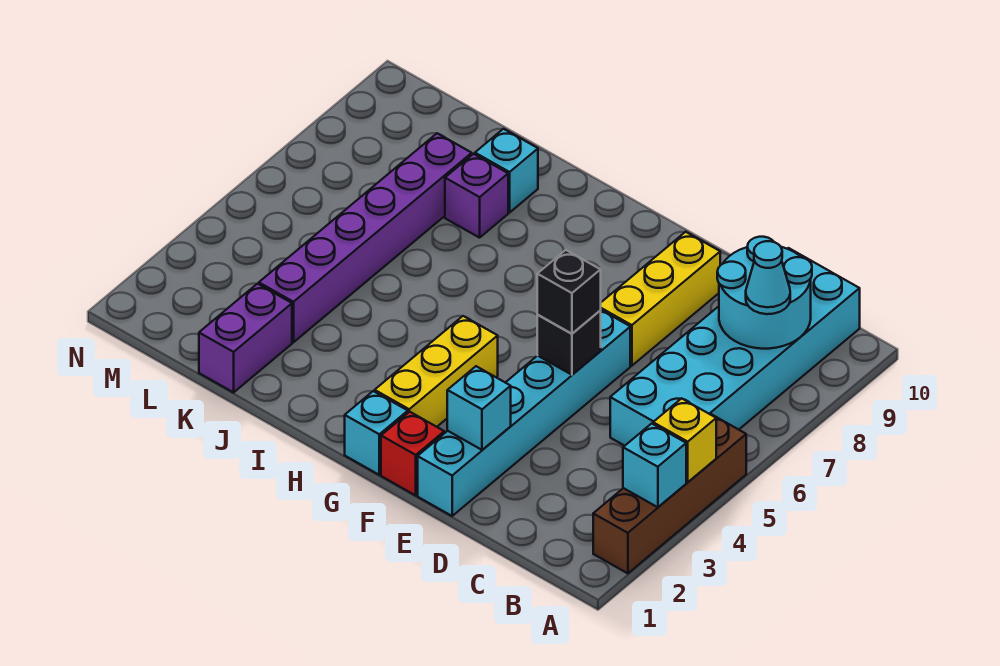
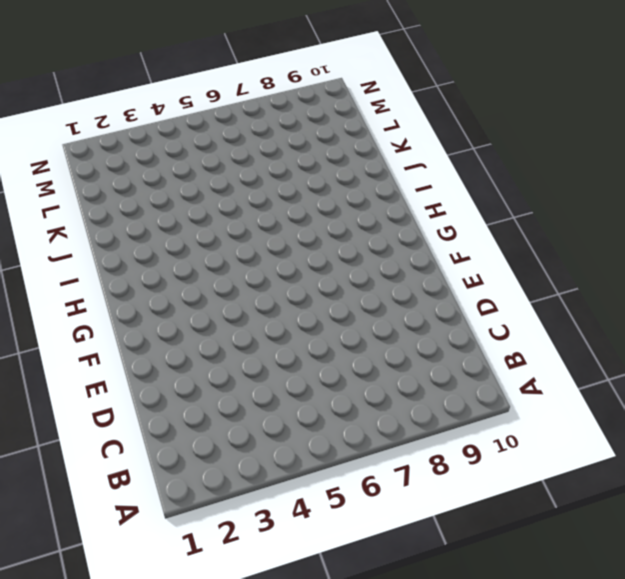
none -> brown 1x4 brick [593,414,746,573]
none -> cyan 2x6 brick [610,248,860,446]
none -> cyan 1x6 brick [418,310,630,516]

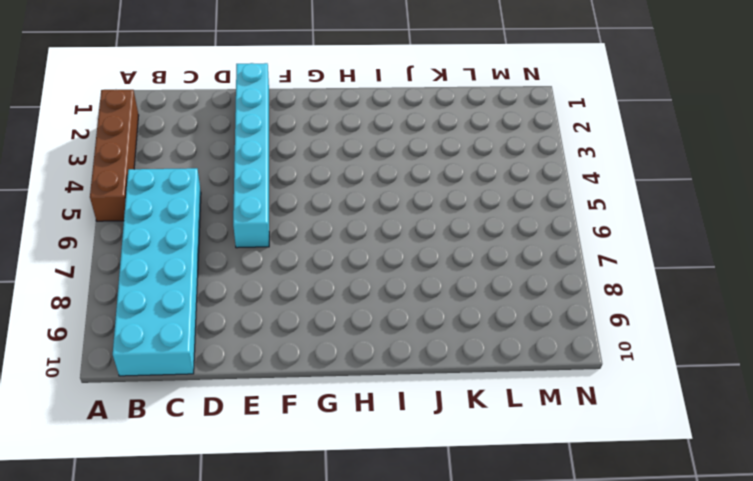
none -> yellow 1x3 brick [601,232,720,366]
none -> red 1x1 brick [381,412,444,495]
none -> cyan 1x1 brick [345,391,408,475]

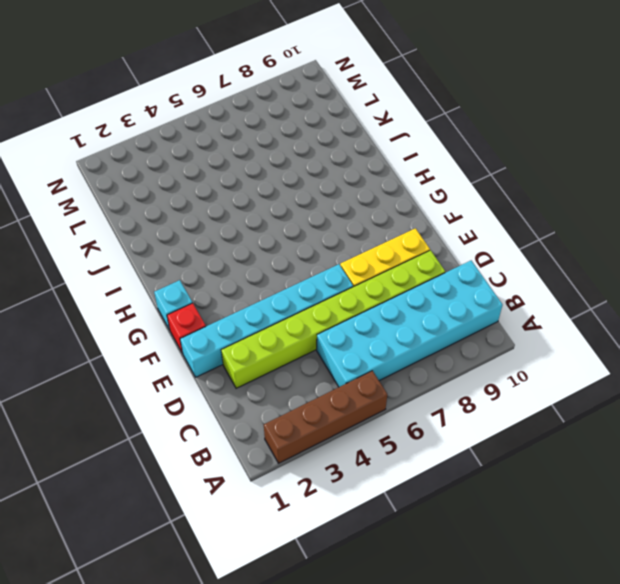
lime 1x8 brick [221,250,445,388] -> none
none -> yellow 1x3 brick [375,316,498,427]
none -> purple 1x1 brick [445,154,508,238]
none -> cyan 1x1 brick [475,129,538,213]

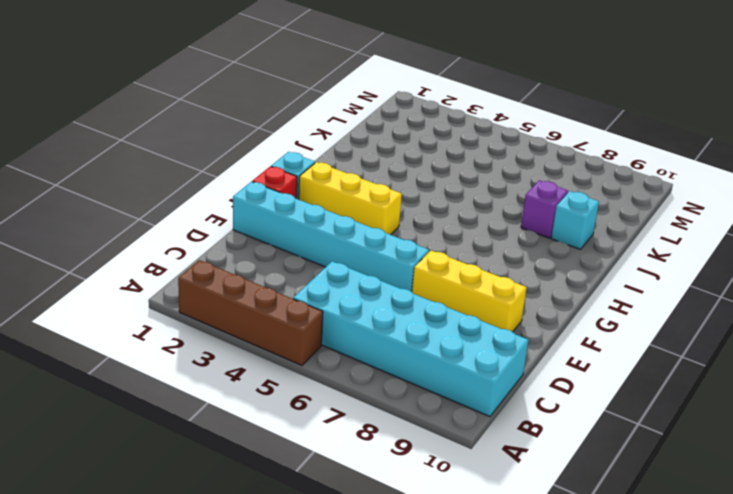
none -> purple 1x2 brick [199,284,292,392]
none -> purple 1x6 brick [259,133,472,342]
none -> cyan 1x1 brick [623,424,686,507]

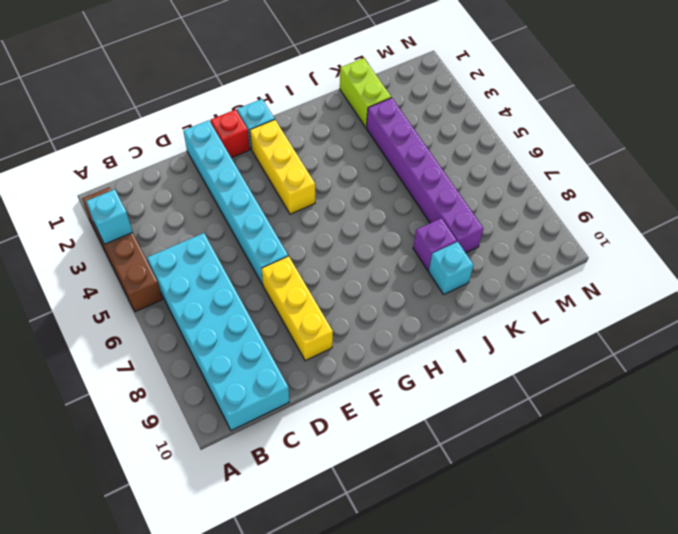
lime 1x2 brick [340,58,391,127] -> purple 1x2 brick [199,284,292,392]
none -> yellow 1x1 brick [653,398,716,482]
none -> cyan 2x2 round brick [717,237,812,349]
none -> cyan 1x1 brick [447,366,511,450]

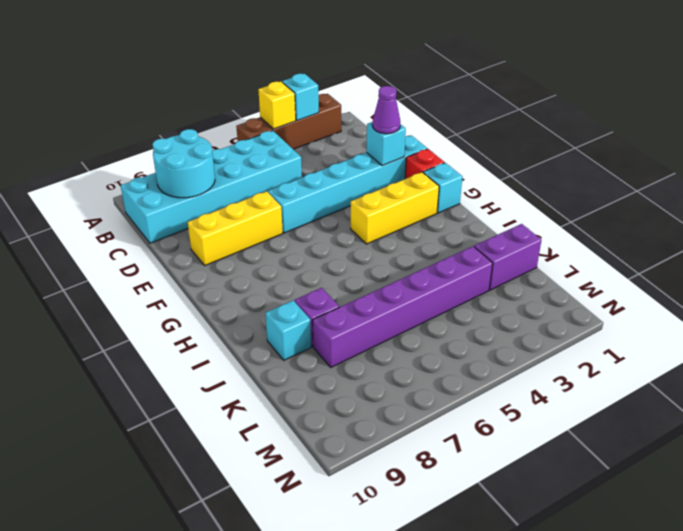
purple 1x1 cone [372,86,400,134] -> none
none -> black 1x1 brick [537,311,601,375]
none -> cyan 1x1 cone [746,241,790,314]
none -> black 1x1 brick [537,250,601,334]

